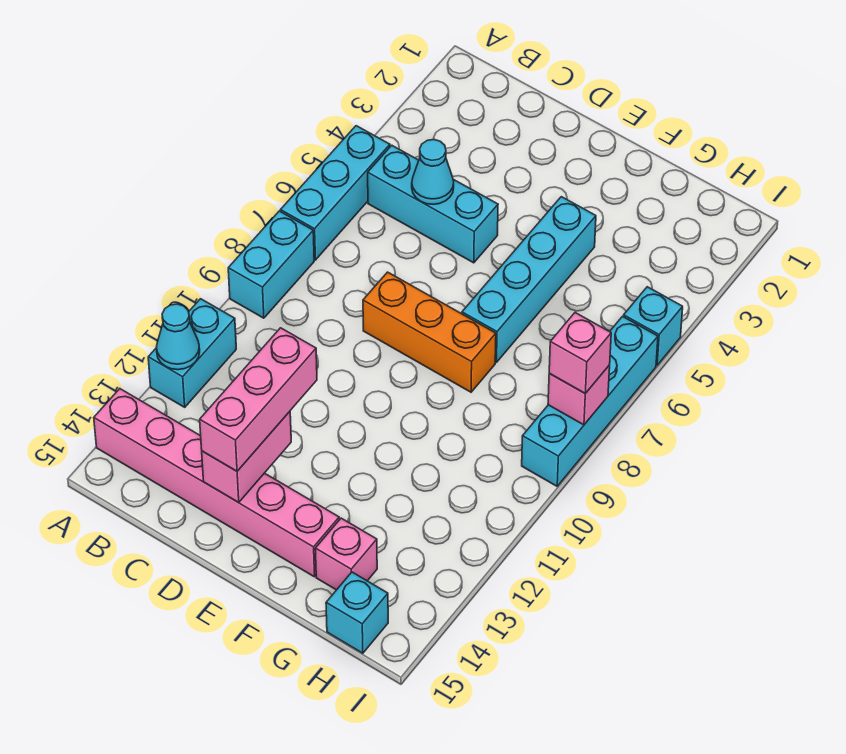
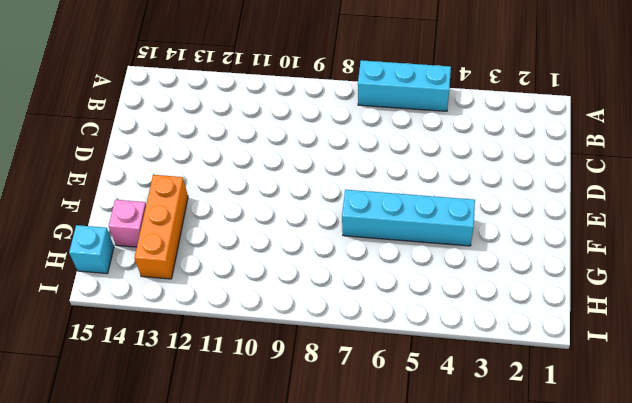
orange 1x3 brick [135,175,188,279] -> orange 1x3 brick moved to [363,272,496,392]
none -> cyan 1x2 brick [228,211,314,318]
none -> cyan 1x2 brick [148,299,236,407]
none -> pink 1x6 brick [94,389,339,577]

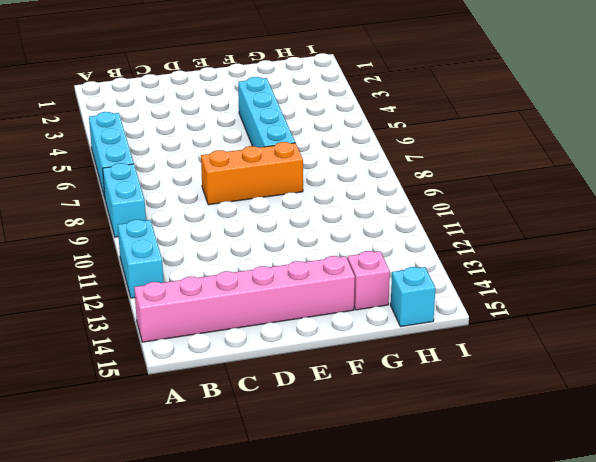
none -> cyan 1x3 brick [368,145,498,263]
none -> cyan 1x1 brick [624,287,683,365]
none -> cyan 1x4 brick [522,316,658,486]

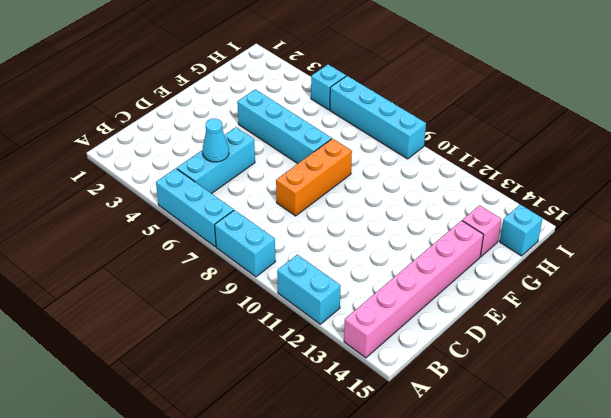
none -> cyan 1x1 cone [156,304,200,370]
none -> pink 1x2 brick [202,412,291,502]
none -> pink 1x1 brick [548,365,610,425]

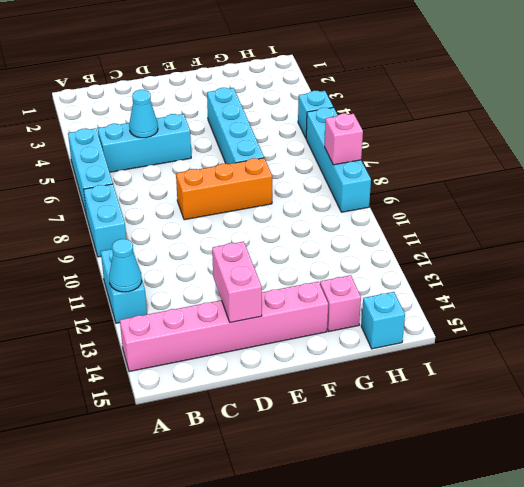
none -> pink 1x3 brick [200,328,317,471]
none -> pink 1x1 brick [549,313,611,394]

